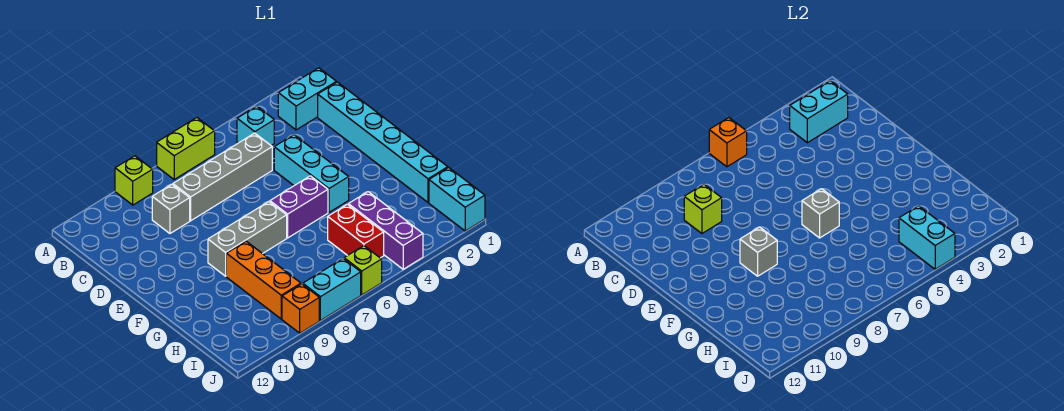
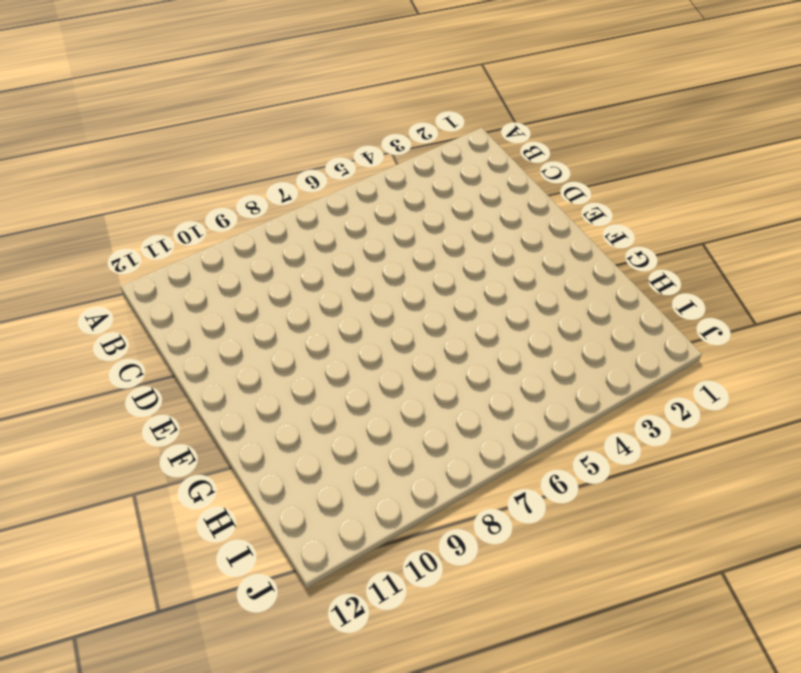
none -> lime 1x2 brick [157,118,215,179]
none -> lime 1x1 brick [115,156,153,205]
none -> cyan 1x2 brick [278,68,336,130]

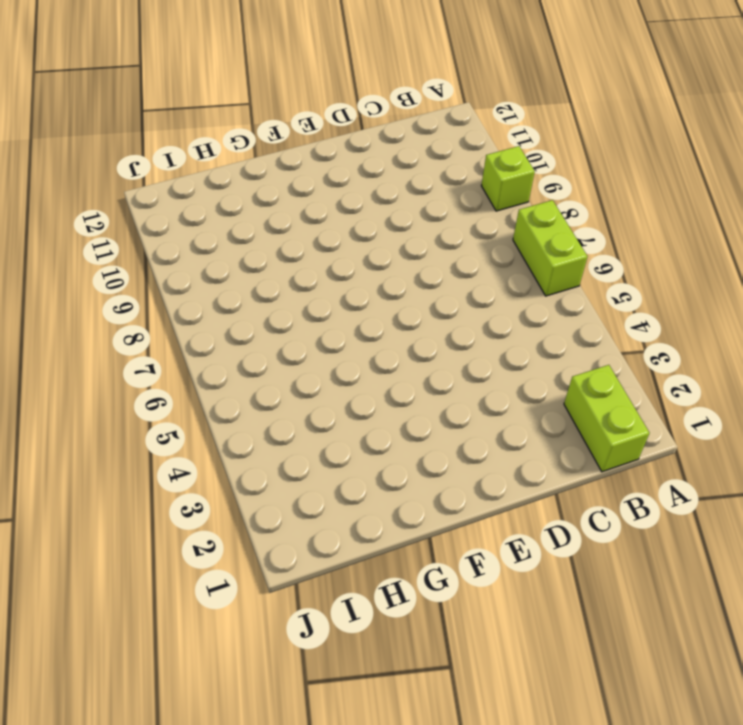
lime 1x2 brick [564,365,649,472] -> cyan 1x2 brick [278,68,336,130]
none -> cyan 1x1 brick [237,106,274,145]
none -> cyan 1x6 brick [318,82,448,203]
none -> grey 1x4 brick [173,133,272,221]

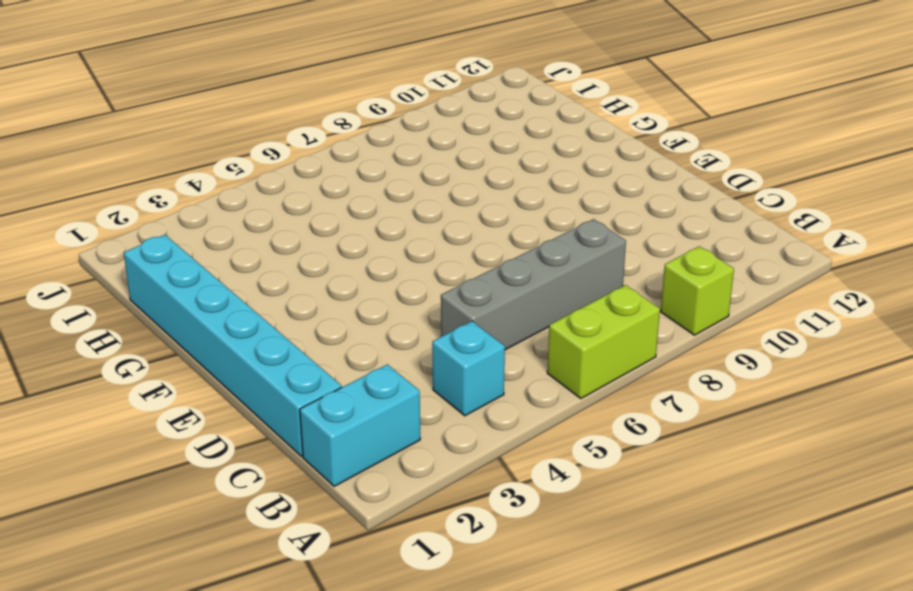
none -> grey 1x1 brick [152,184,190,233]
none -> cyan 1x3 brick [274,135,349,212]
none -> purple 1x2 brick [270,176,328,238]

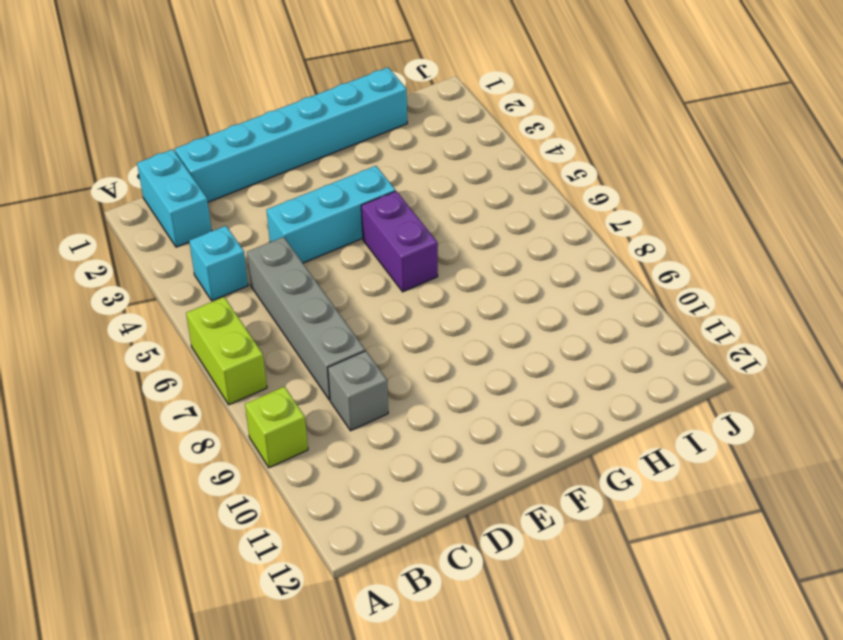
none -> grey 1x3 brick [208,201,287,276]
none -> orange 1x3 brick [226,241,301,319]
none -> purple 1x3 brick [348,192,423,269]

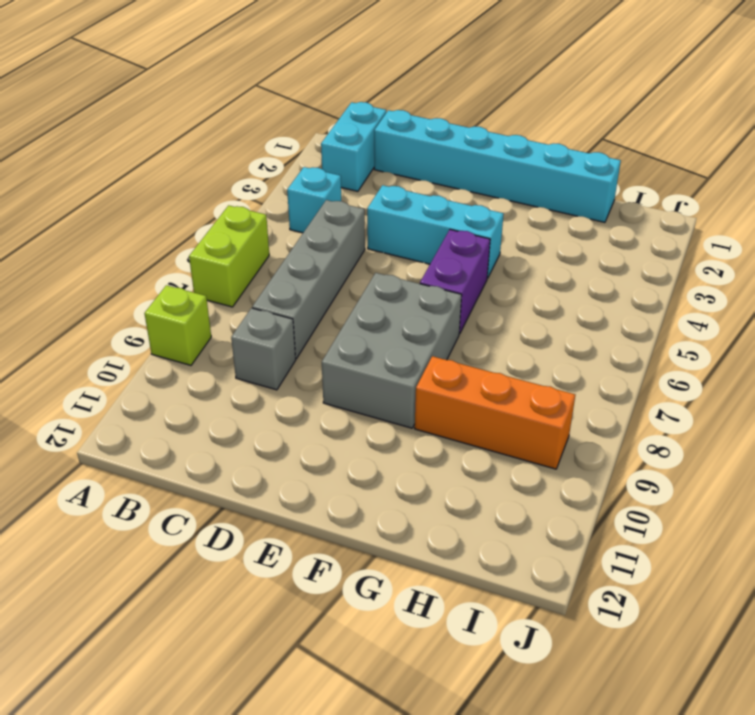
grey 2x3 brick [322,273,462,428] -> grey 1x3 brick [208,201,287,276]
none -> purple 1x3 brick [348,192,423,269]
none -> red 1x2 brick [328,204,384,258]
none -> cyan 1x2 brick [429,167,485,231]

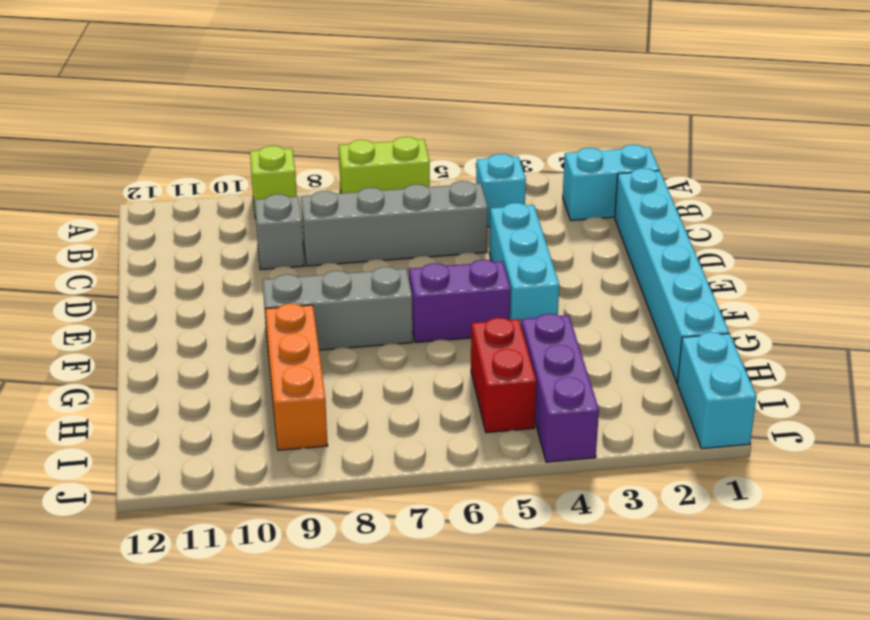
none -> lime 1x1 brick [344,246,382,295]
none -> cyan 1x2 brick [303,258,361,320]
none -> orange 1x1 brick [282,284,319,333]

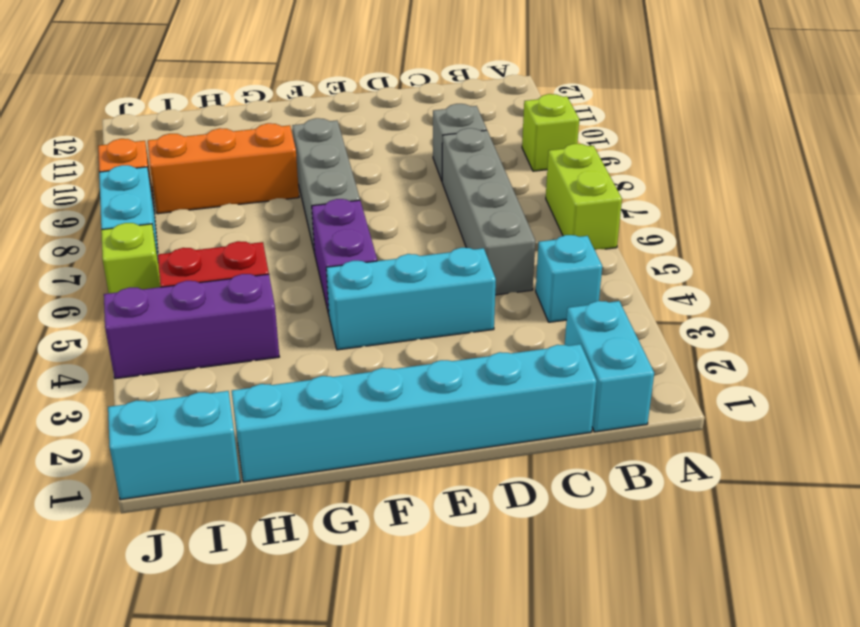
none -> orange 1x1 brick [709,118,747,167]
none -> cyan 1x2 brick [790,81,848,143]
none -> lime 1x1 brick [684,184,722,233]

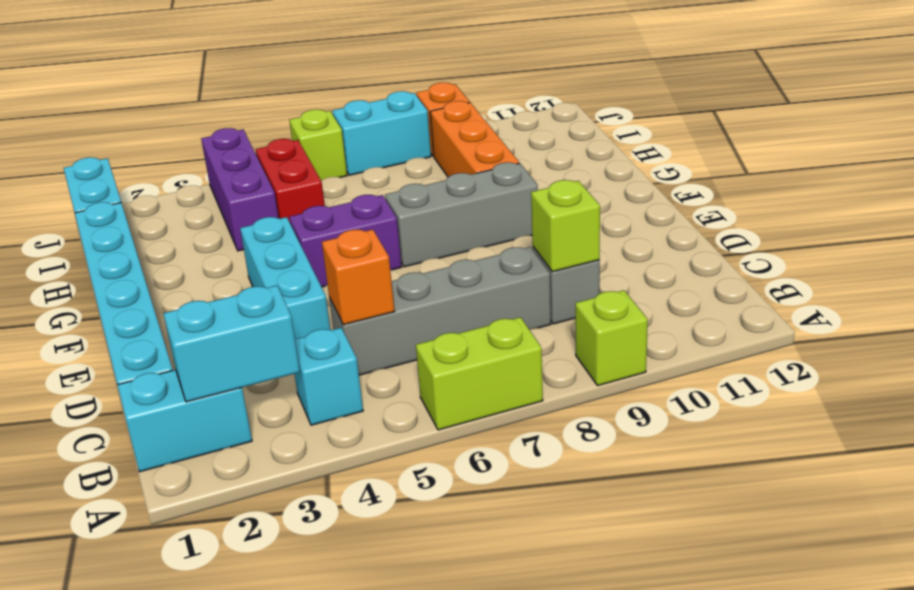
orange 1x1 brick [322,230,395,325] -> orange 1x1 brick moved to [709,118,747,167]
none -> grey 1x1 brick [802,189,839,238]
none -> grey 1x1 brick [740,227,777,276]
none -> cyan 1x2 brick [899,206,955,269]

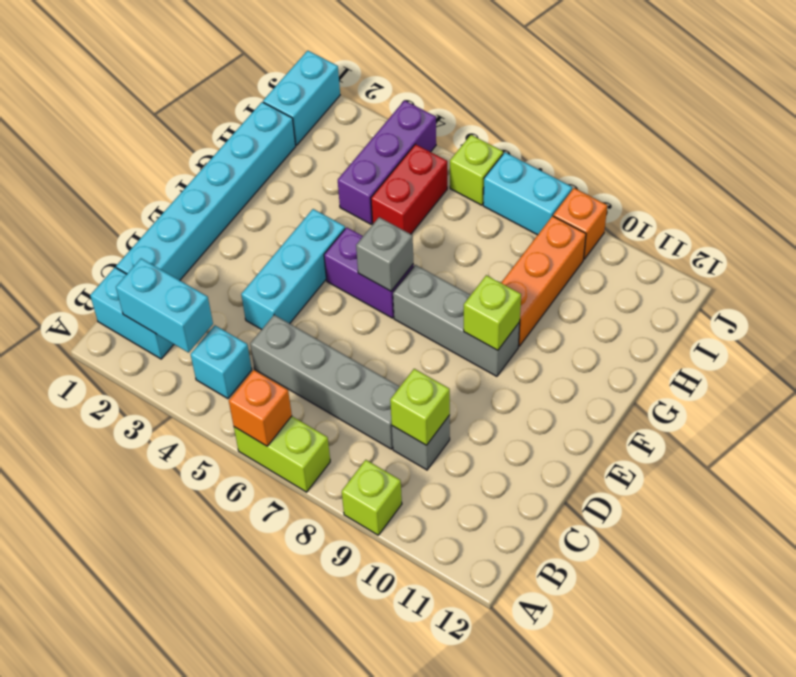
lime 1x1 brick [464,275,521,350] -> grey 1x1 brick [740,227,777,276]
none -> cyan 1x2 brick [899,206,955,269]

